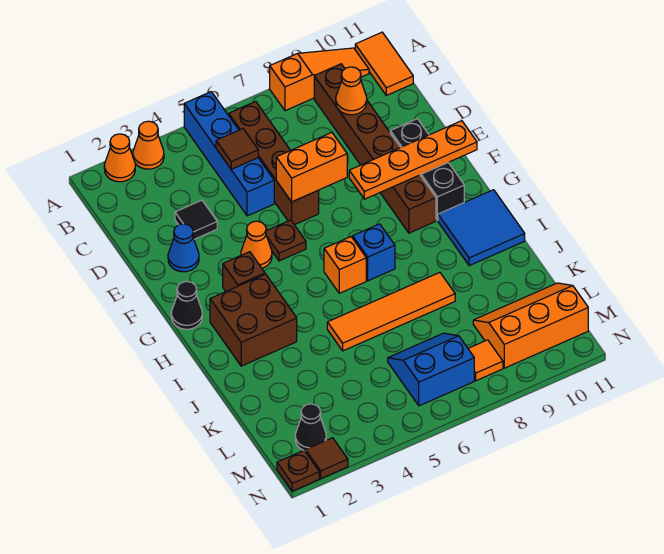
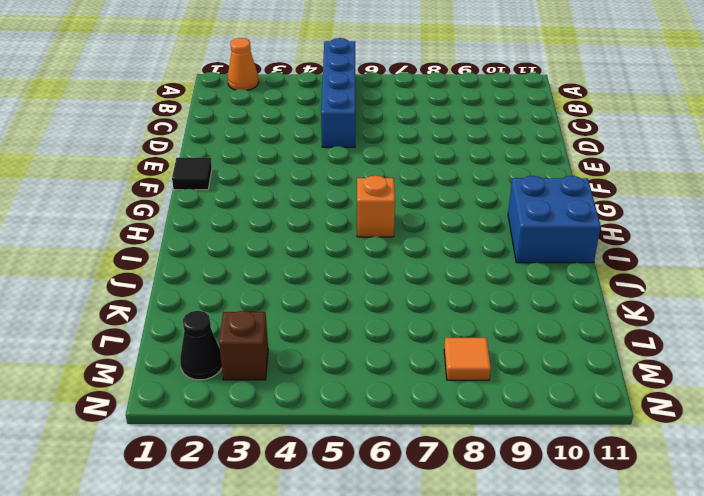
black 1x1 tile [172,158,212,190] -> black 1x1 tile moved to [175,200,217,239]
blue 2x2 brick [508,176,601,263] -> blue 2x2 tile [438,190,525,266]
brown 1x1 brick [219,311,268,380] -> brown 1x1 brick moved to [223,252,265,291]
none -> orange 1x1 cone [133,121,164,169]
none -> orange 1x3 slope [270,48,369,111]
none -> orange 1x2 tile [355,32,413,95]

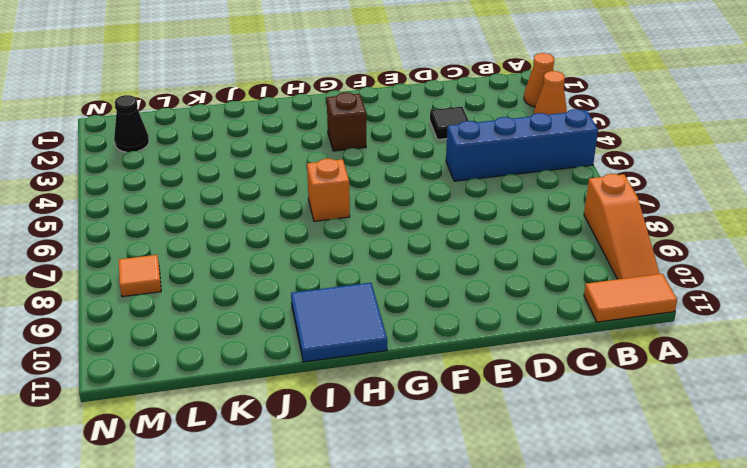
none -> brown 1x4 brick [229,101,319,225]
none -> brown 1x6 brick [314,64,436,233]
none -> blue 1x1 cone [168,224,199,272]

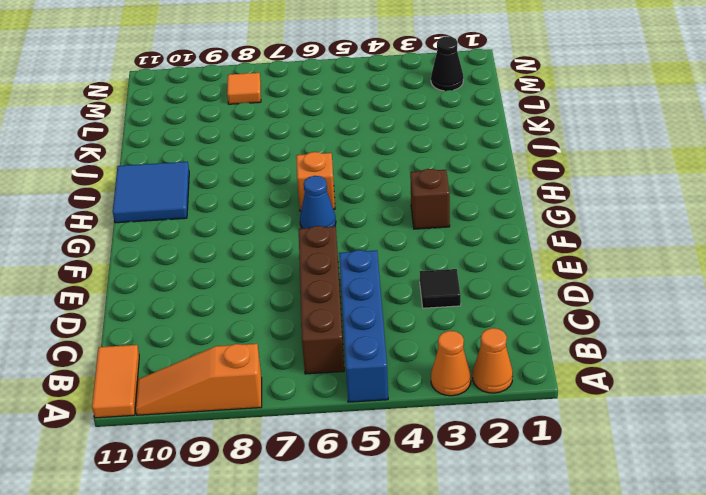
blue 1x1 cone [300,176,336,228] -> blue 1x1 cone moved to [168,224,199,272]
none -> brown 1x6 brick [314,64,436,233]
none -> black 1x3 brick [390,119,464,221]
none -> orange 1x1 cone [241,221,272,268]

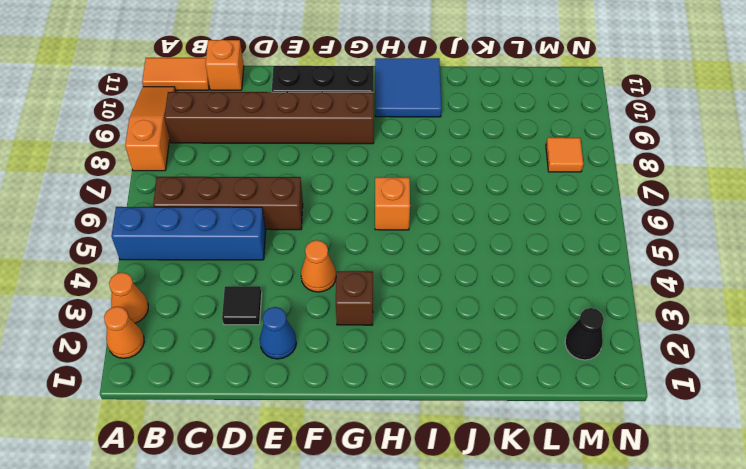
orange 1x1 brick [205,40,244,90] -> none
none -> brown 1x1 plate [266,220,306,261]
none -> black 1x1 cone [171,281,202,329]
none -> brown 2x2 brick [210,274,297,366]

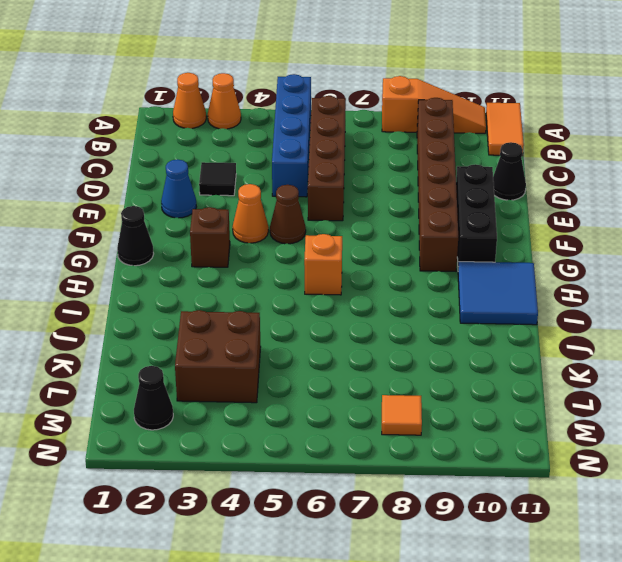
black 1x1 cone [493,142,526,200] -> none
brown 1x1 cone [270,185,306,244] -> brown 1x1 plate [266,220,306,261]
brown 2x2 brick [175,310,261,403] -> brown 2x2 brick moved to [210,274,297,366]
none -> blue 1x1 brick [353,224,395,281]
none -> orange 1x4 tile [327,273,455,351]
none -> blue 2x2 slope [388,333,474,406]

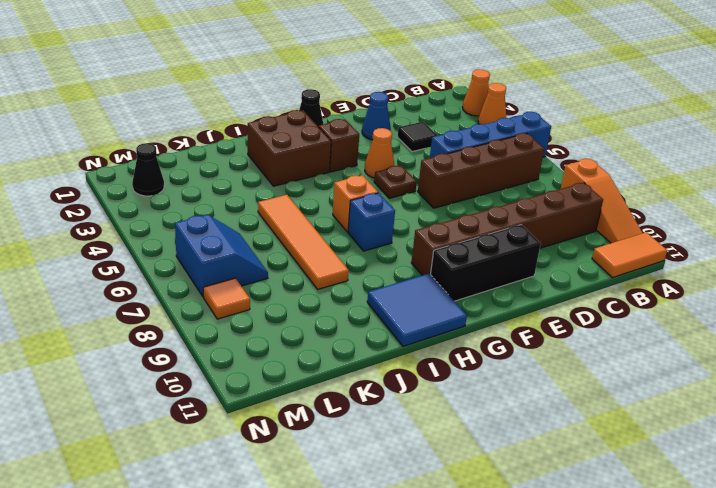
none -> orange 2x3 slope [473,283,588,368]
none -> brown 1x1 plate [277,450,319,491]
none -> brown 1x1 tile [306,438,348,478]

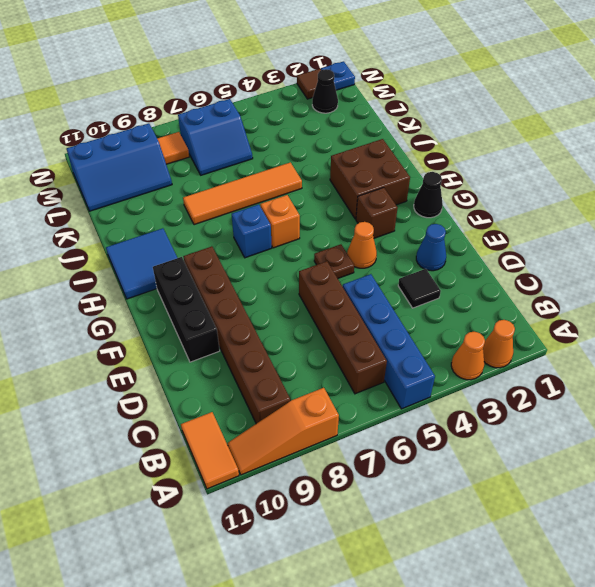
blue 2x3 slope [67,123,172,211] -> orange 2x3 slope [473,283,588,368]
blue 1x1 plate [321,61,355,90] -> brown 1x1 plate [277,450,319,491]
none -> brown 1x1 tile [216,129,258,169]
none -> orange 1x1 cone [336,67,367,115]
none -> orange 1x2 brick [276,132,347,202]

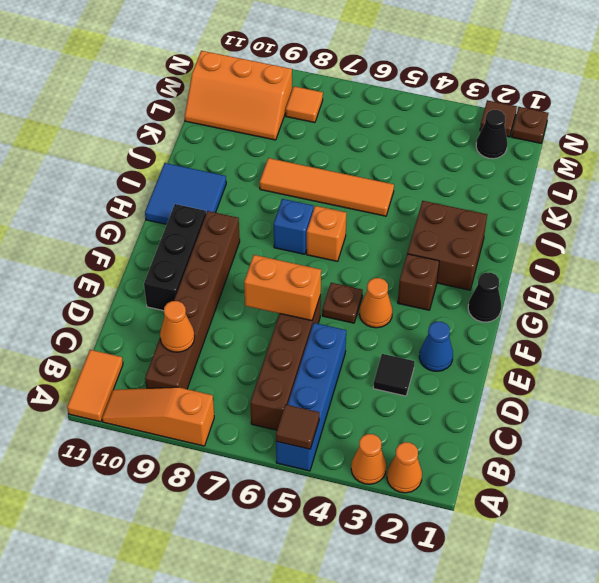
brown 1x1 tile [276,404,319,449] -> brown 1x1 tile moved to [216,129,258,169]
none -> blue 2x2 slope [388,333,474,406]
none -> orange 1x4 plate [349,121,477,199]

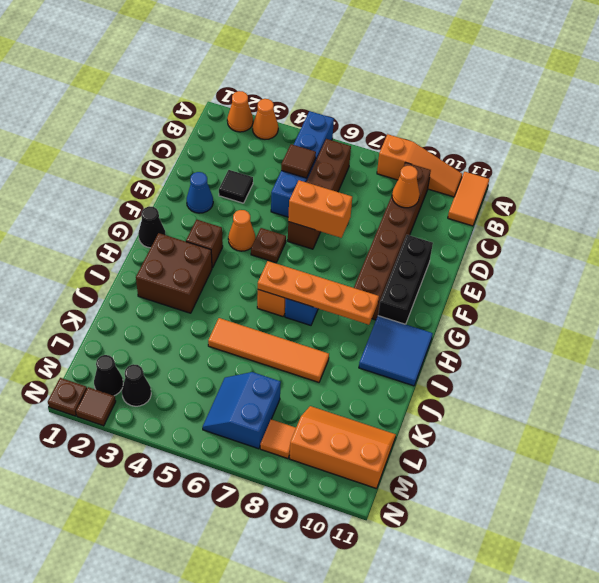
orange 1x4 plate [258,261,379,325] -> orange 1x4 plate moved to [349,121,477,199]
blue 2x2 slope [203,372,281,449] -> blue 2x2 slope turned to [388,333,474,406]
black 1x1 cone [122,364,151,406] -> none

